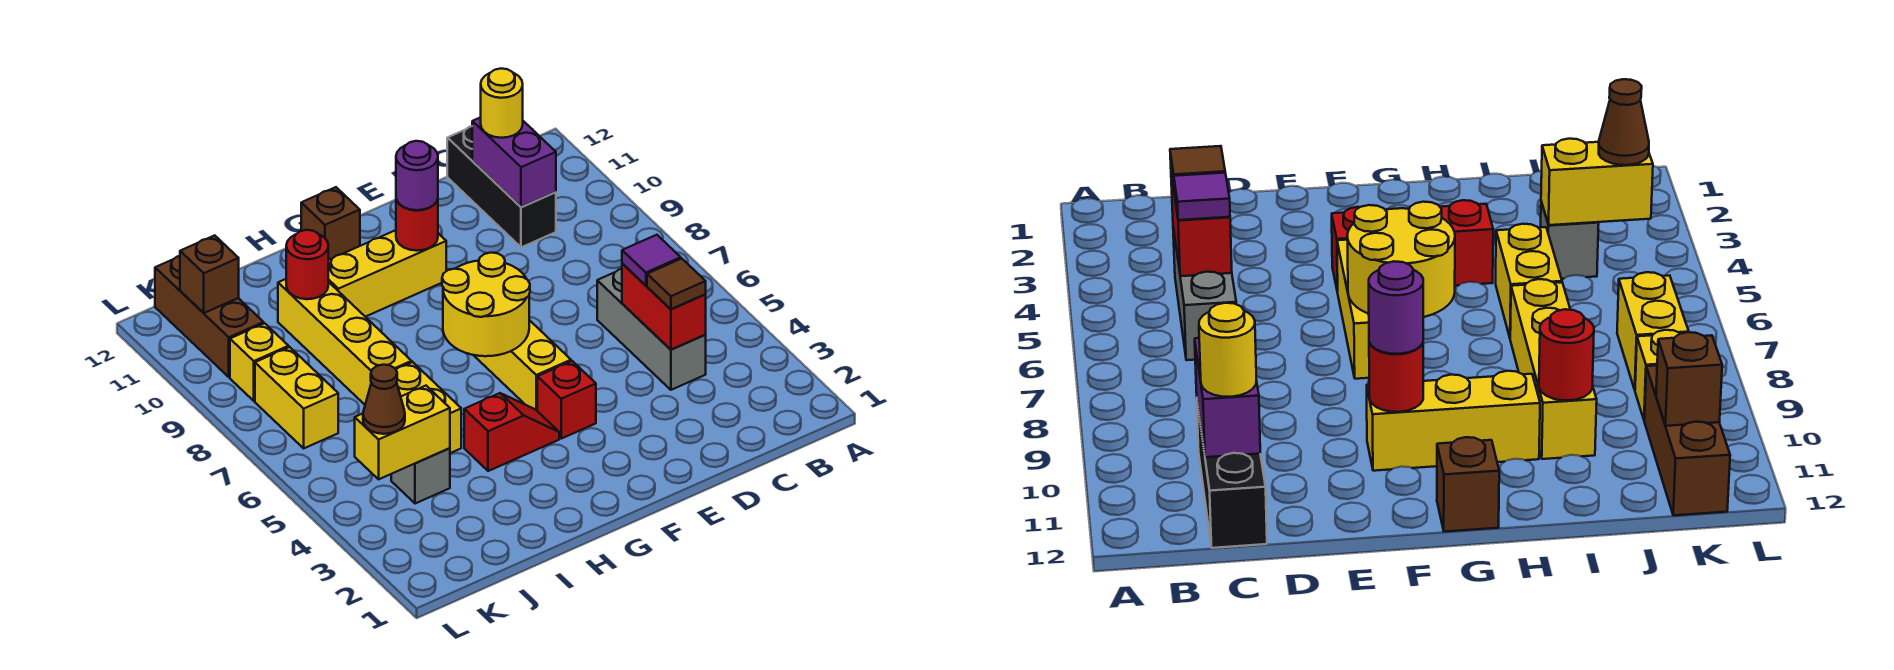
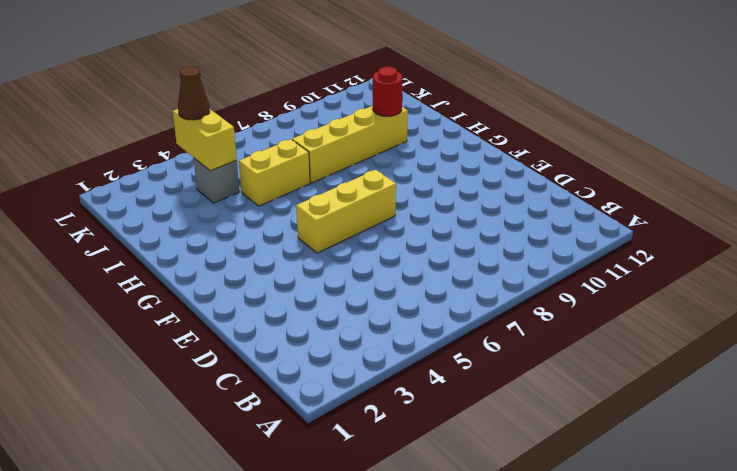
none -> grey 1x3 brick [597,269,706,390]
none -> black 1x3 brick [447,126,556,247]
none -> red 1x1 brick [537,361,596,439]

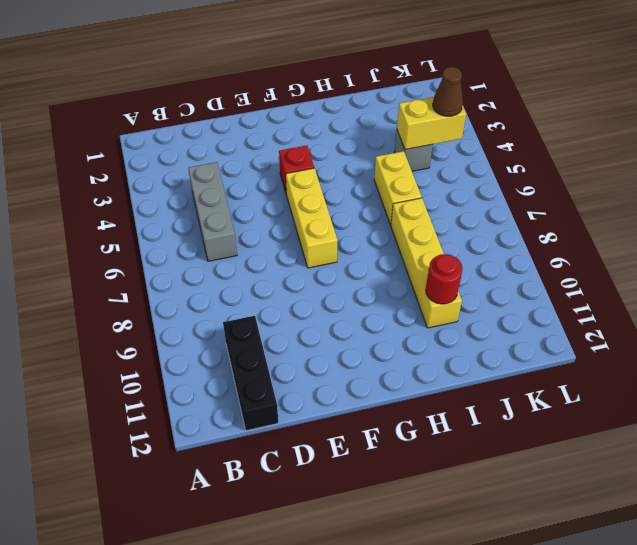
none -> yellow 1x3 brick [328,230,446,317]
none -> red 1x2 slope [464,393,559,471]
none -> brown 1x1 brick [301,187,360,260]

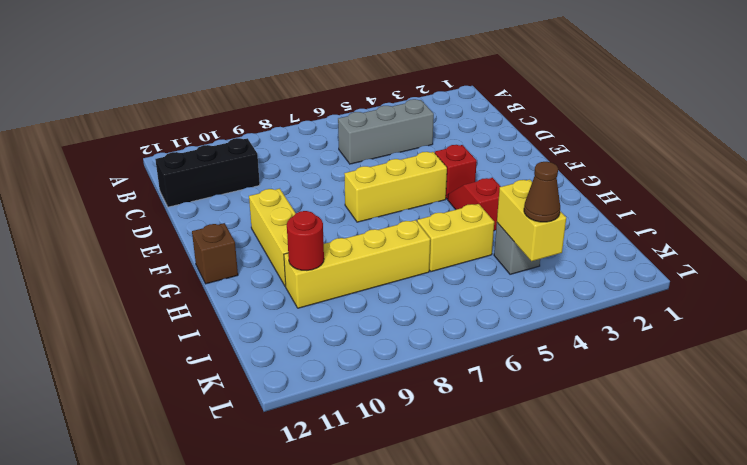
none -> yellow 1x2 brick [255,347,338,448]
none -> yellow 1x1 brick [230,323,289,401]
none -> brown 1x3 brick [155,256,264,377]

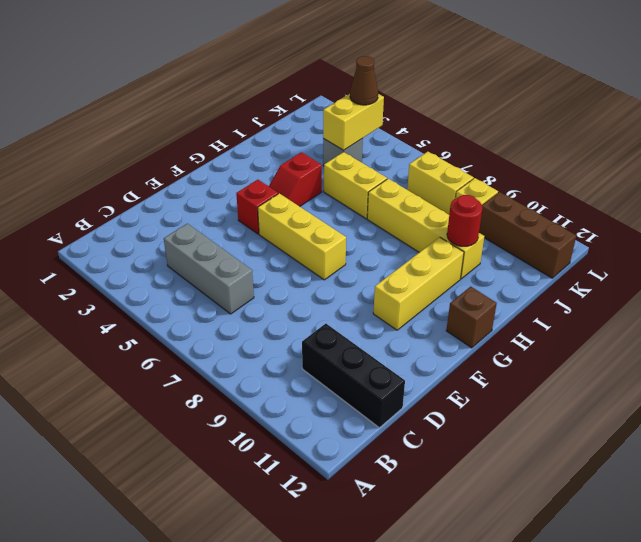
none -> red 1x2 brick [622,263,706,350]
none -> purple 1x2 brick [472,117,556,207]
none -> yellow 2x2 round brick [442,253,530,356]

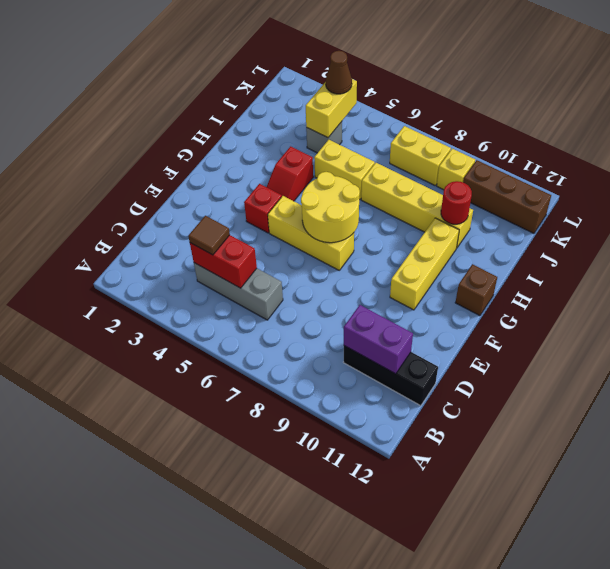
none -> red 1x1 round brick [396,199,438,251]
none -> brown 1x1 brick [180,235,239,313]
none -> purple 1x1 tile [622,235,681,285]

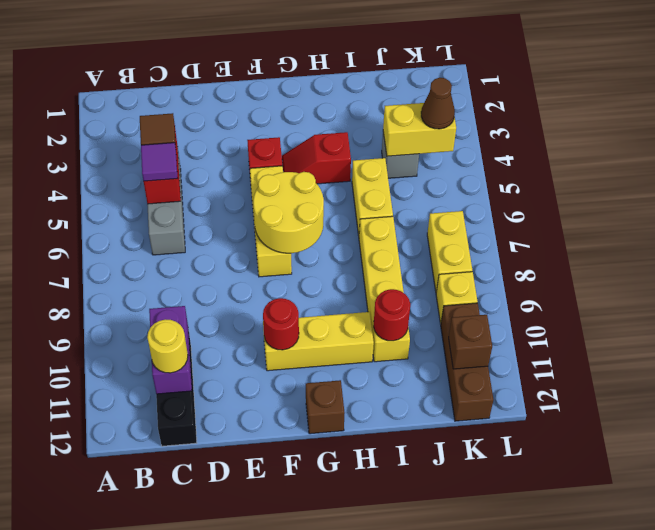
none -> purple 1x1 round brick [396,141,438,210]

